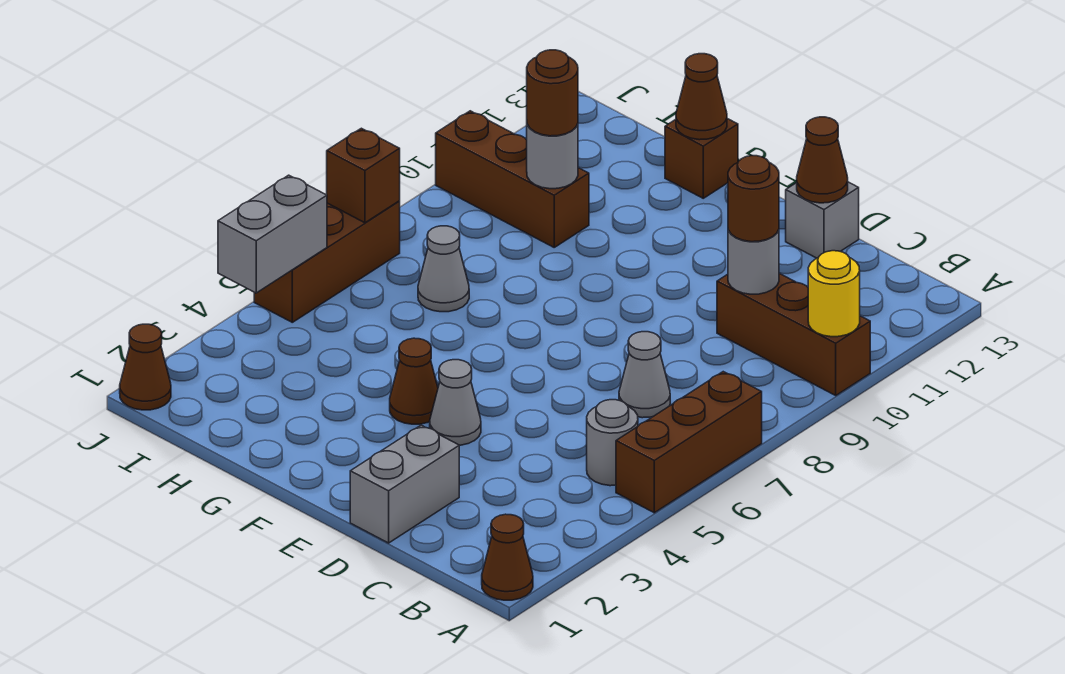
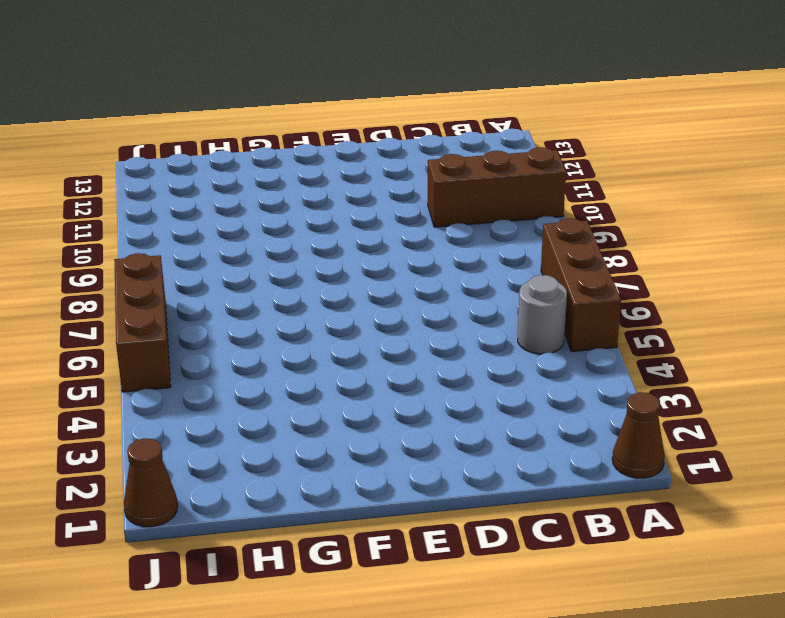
none -> grey 1x1 cone [619,332,670,418]
none -> grey 1x2 brick [350,425,459,543]
none -> grey 1x1 brick [786,182,859,258]

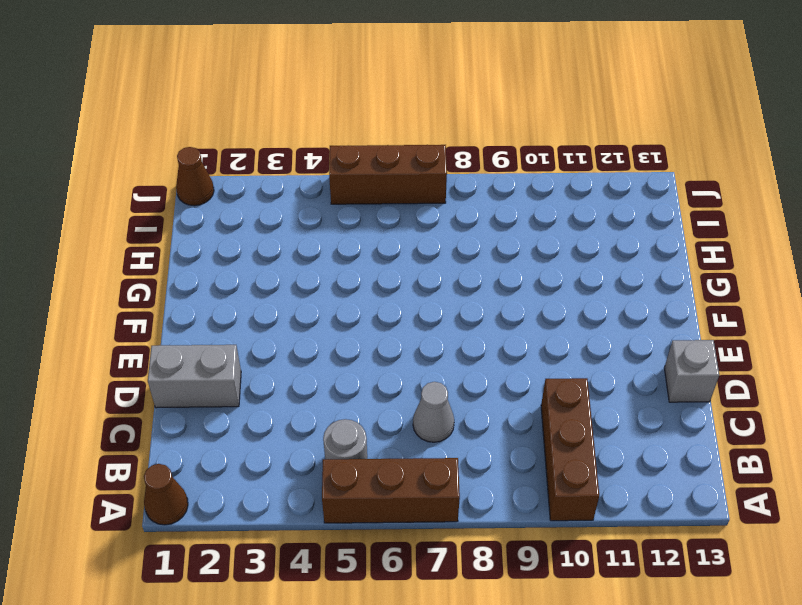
none -> grey 1x1 cone [430,360,481,445]
none -> brown 1x1 cone [390,338,438,424]
none -> brown 1x1 brick [665,119,738,198]

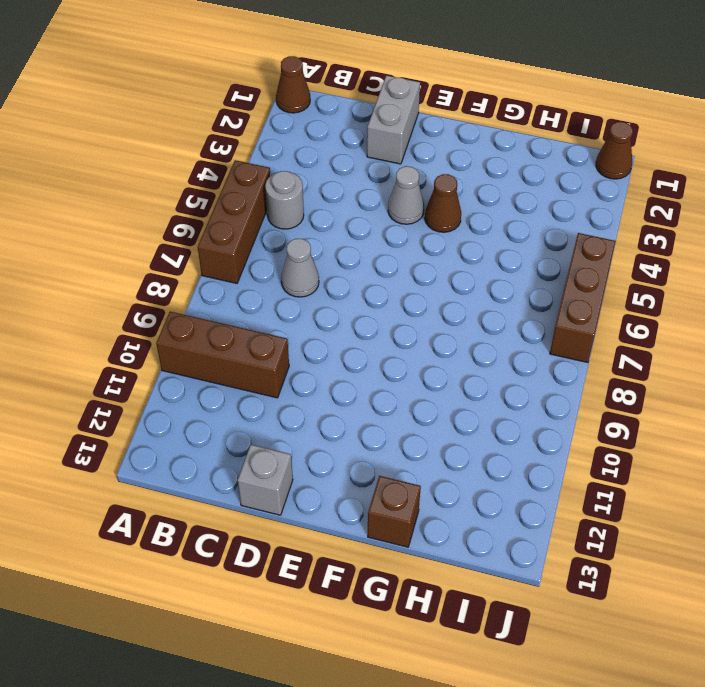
none -> grey 1x1 cone [418,226,469,312]
none -> brown 1x3 brick [436,111,589,247]
none -> yellow 1x1 round brick [808,251,860,337]

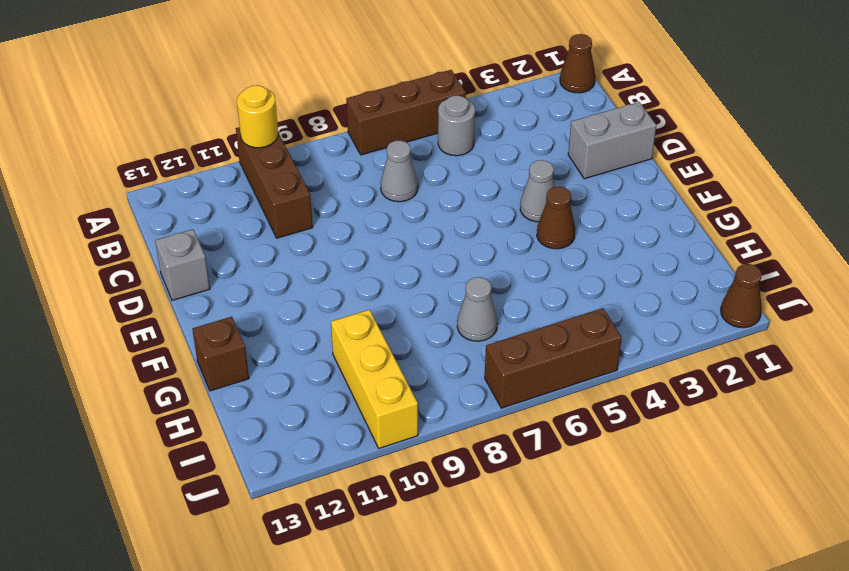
yellow 1x3 brick [331,310,418,448] -> brown 1x3 brick [436,111,589,247]
none -> grey 1x1 round brick [728,230,779,294]
none -> brown 1x1 cone [797,117,848,203]
none -> brown 1x1 cone [676,54,727,140]

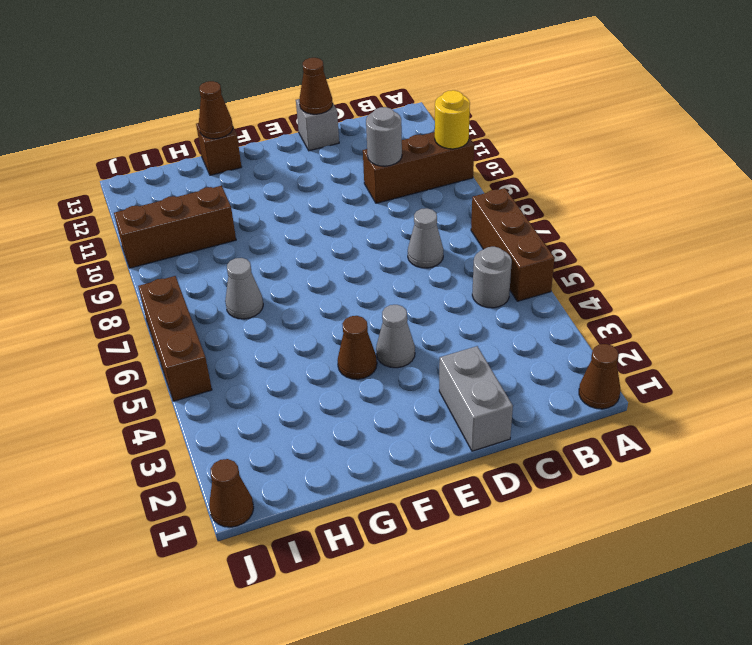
none -> grey 1x1 round brick [527,124,578,189]
none -> grey 1x2 brick [218,175,327,293]
none -> brown 1x1 brick [327,128,400,223]

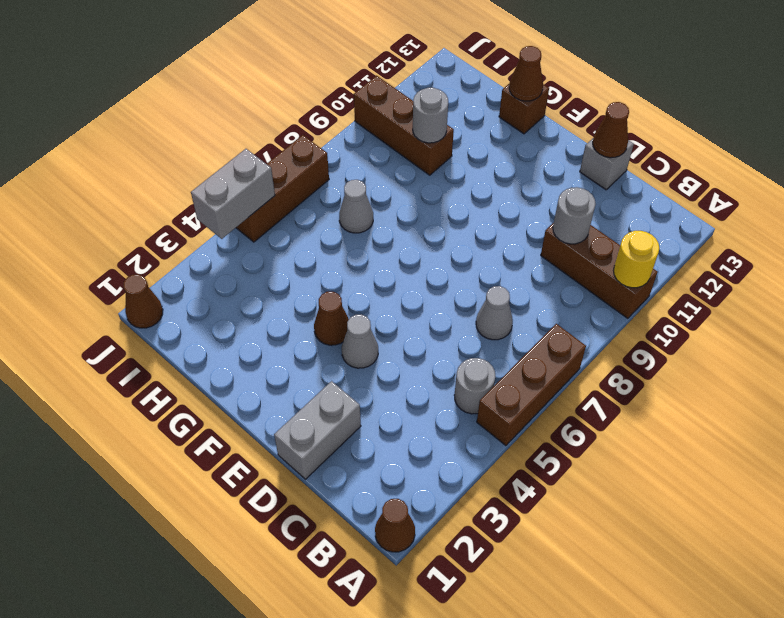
none -> brown 1x1 brick [327,128,400,223]
none -> brown 1x1 round brick [728,156,779,242]
none -> brown 1x1 round brick [527,50,578,136]

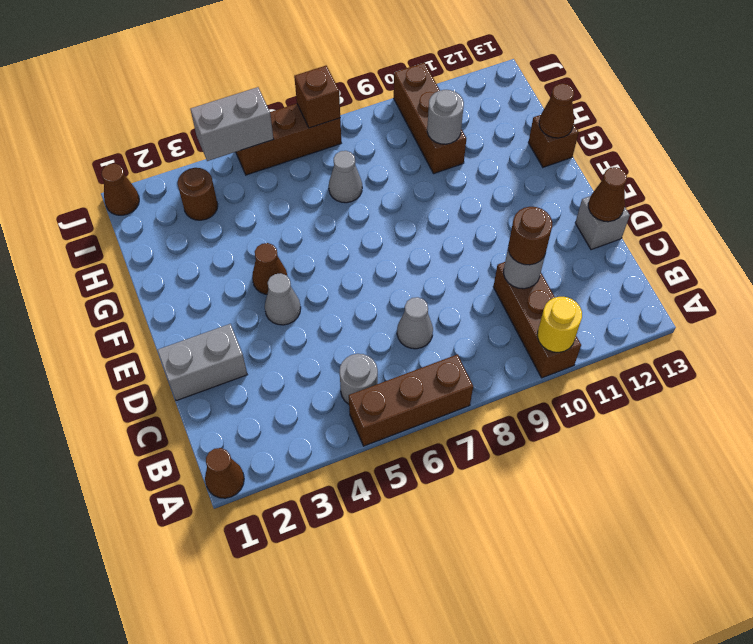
brown 1x1 round brick [178,168,218,220] -> brown 1x1 round brick moved to [527,50,578,136]

